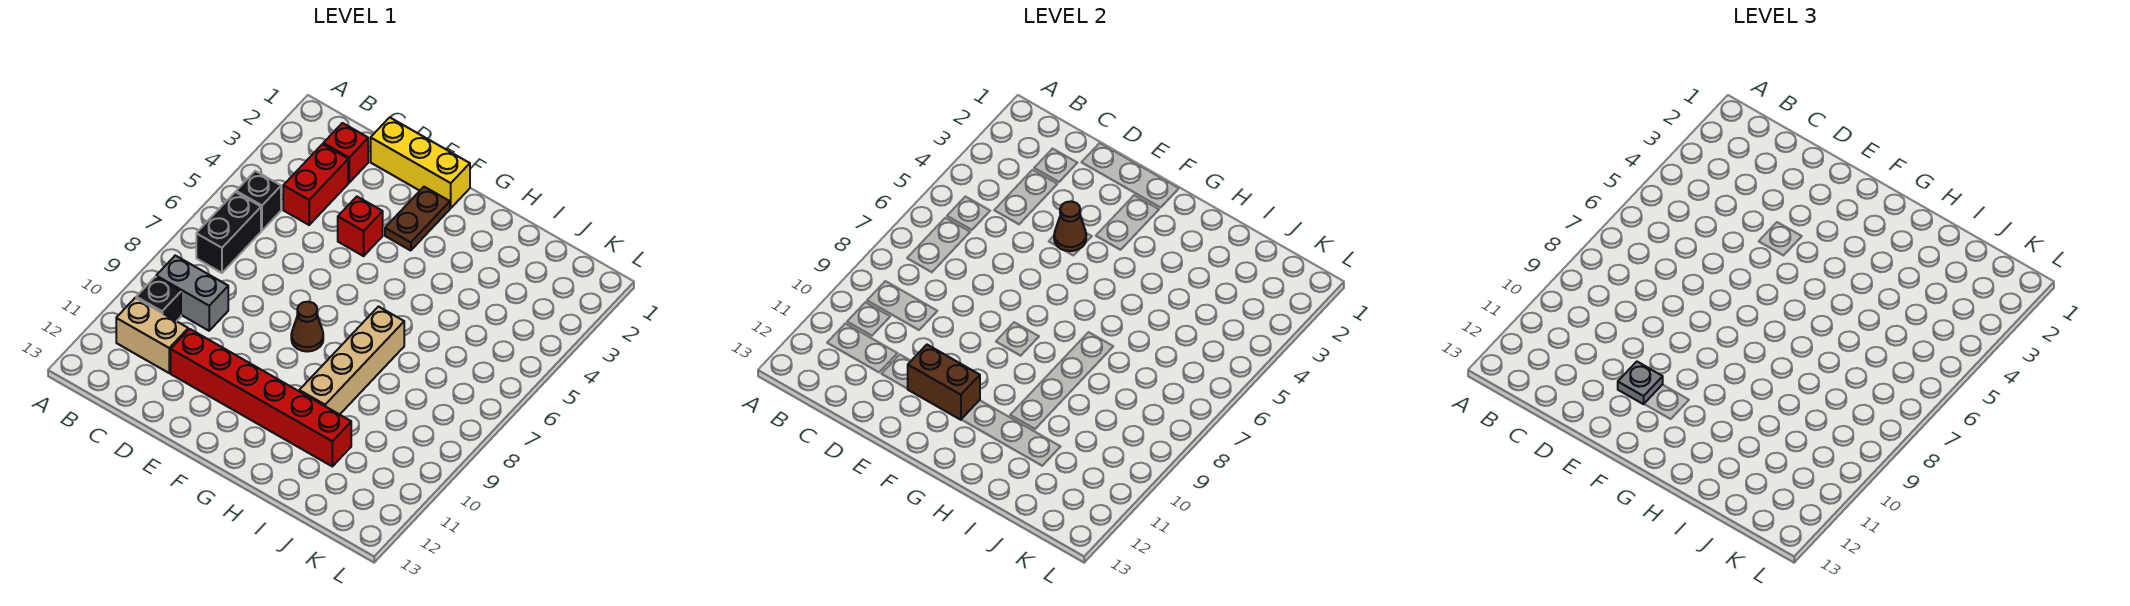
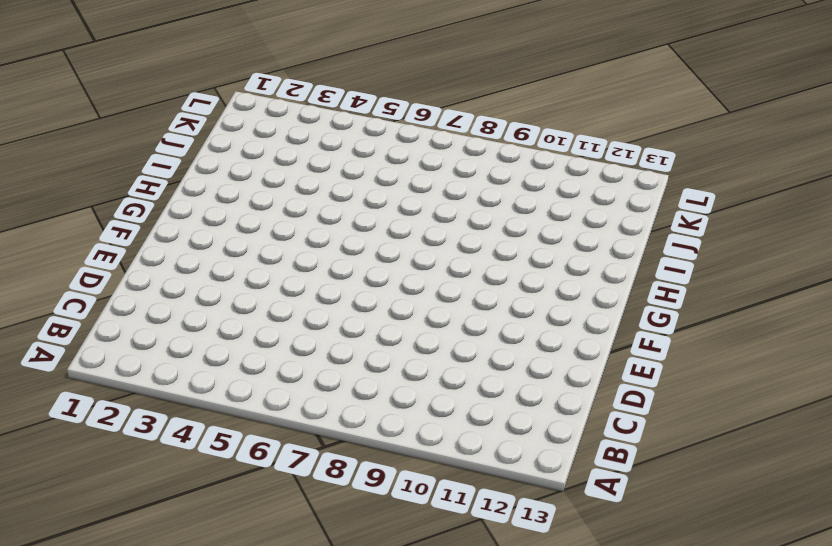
none -> black 1x1 brick [236,171,281,231]
none -> black 1x2 brick [196,192,261,273]
none -> grey 1x2 brick [156,256,228,331]

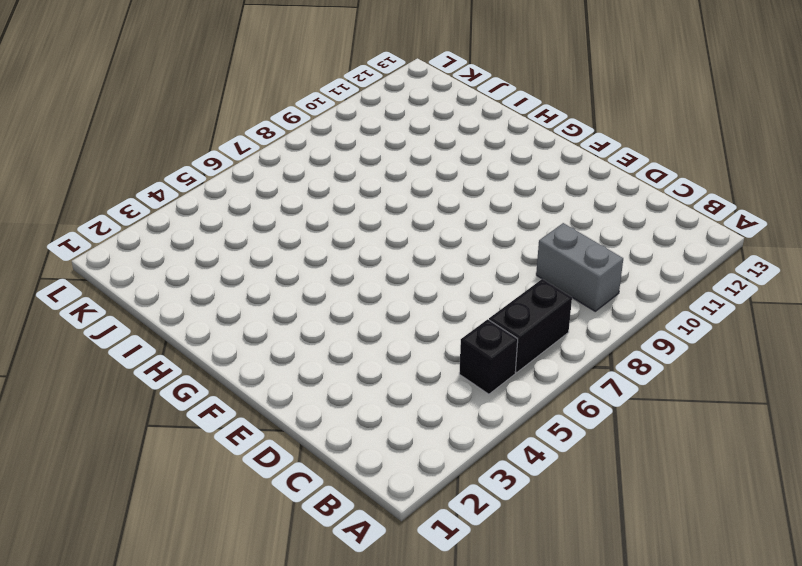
none -> black 1x1 brick [136,277,181,321]
none -> tan 1x2 brick [116,298,188,373]
none -> red 1x1 brick [323,123,368,183]

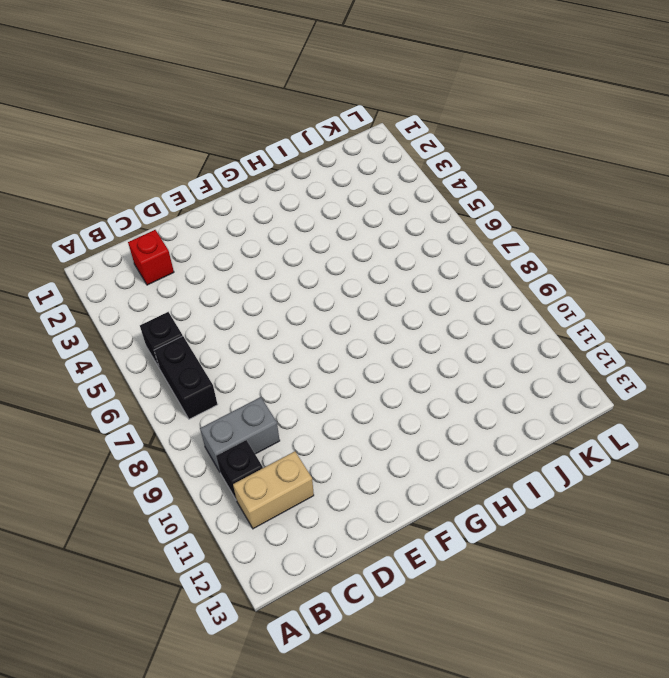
none -> red 1x2 brick [283,144,348,225]
none -> yellow 1x3 brick [371,117,470,208]
none -> red 1x6 brick [171,329,351,466]

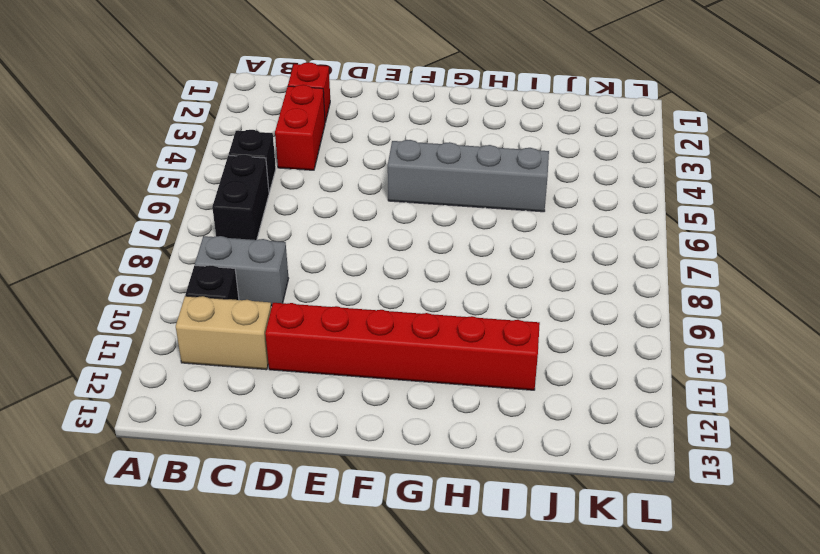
grey 1x4 brick [388,140,549,212] -> none
none -> yellow 1x3 brick [371,117,470,208]
none -> red 1x1 brick [338,197,383,256]
none -> brown 1x2 plate [385,187,450,251]

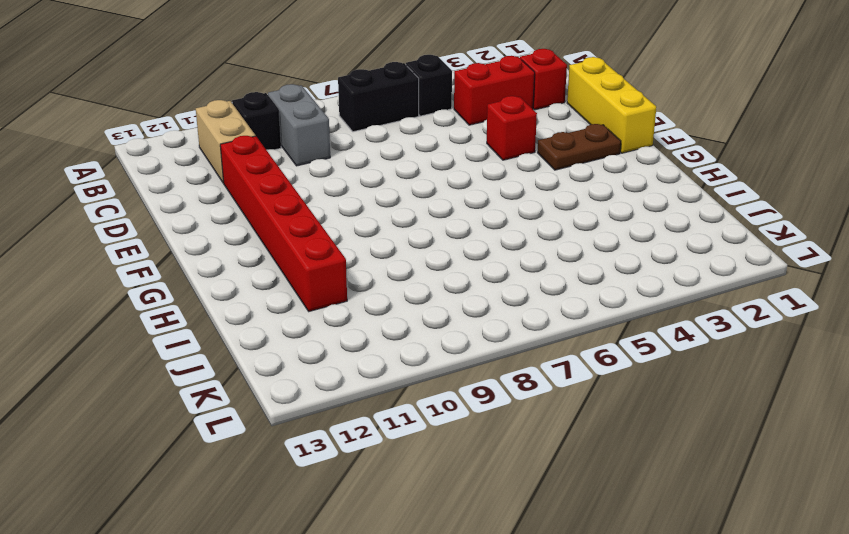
none -> brown 1x1 cone [291,302,323,352]
none -> tan 1x4 brick [299,307,404,415]
none -> brown 1x1 cone [1054,201,1086,251]

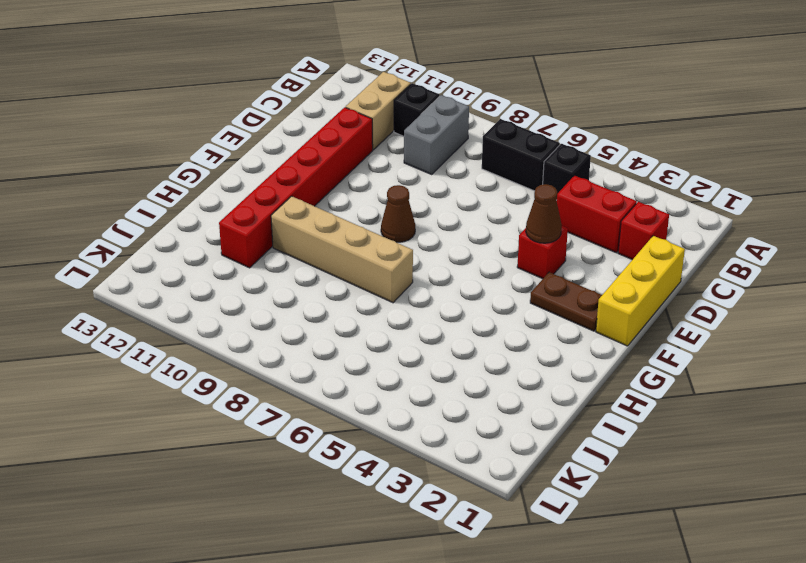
none -> brown 1x2 brick [908,345,980,420]
none -> grey 1x1 plate [1618,362,1663,404]

